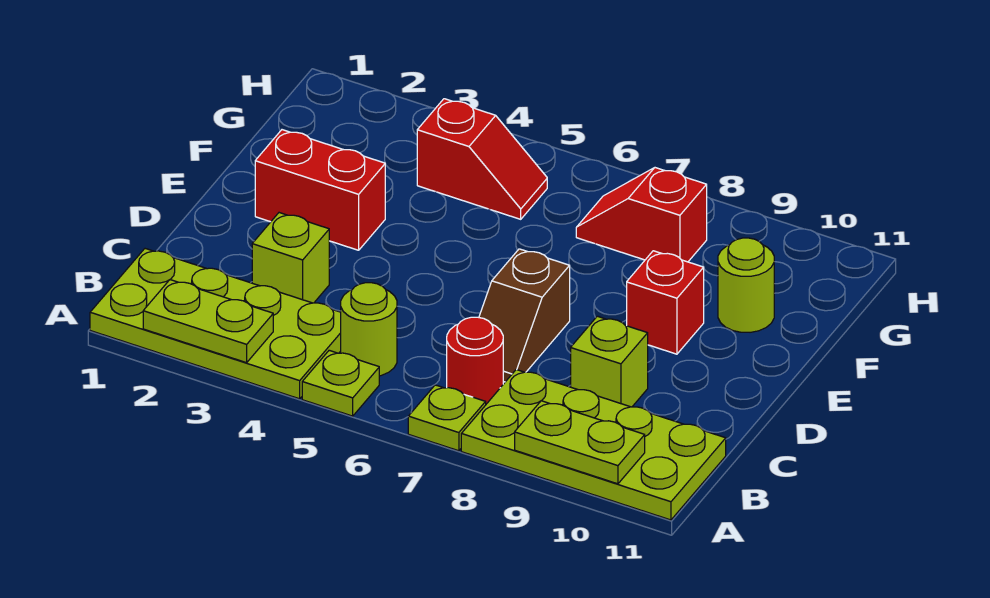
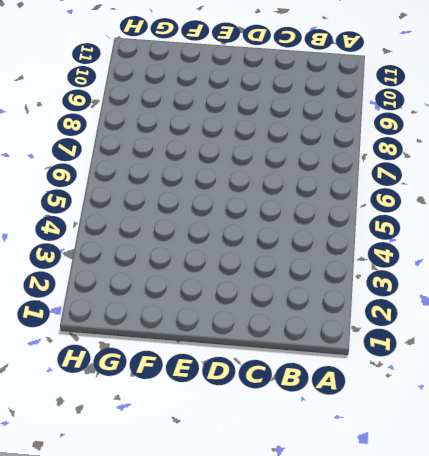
none -> lime 2x4 plate [90,249,341,399]
none -> lime 1x1 plate [302,350,379,416]
none -> lime 1x1 plate [408,385,486,451]

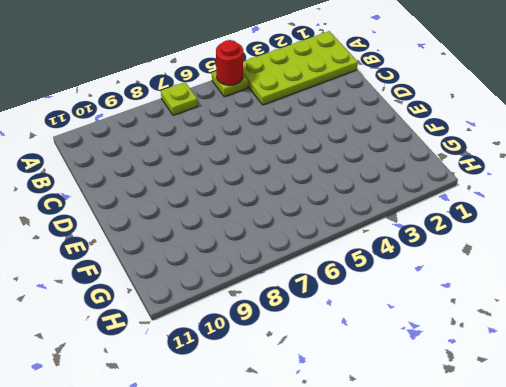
red 1x1 round brick [216,40,243,85] -> red 1x1 round brick moved to [447,317,503,404]
none -> lime 2x4 plate [461,370,726,520]
none -> lime 1x1 round brick [341,283,397,376]
none -> lime 1x1 brick [252,213,329,303]

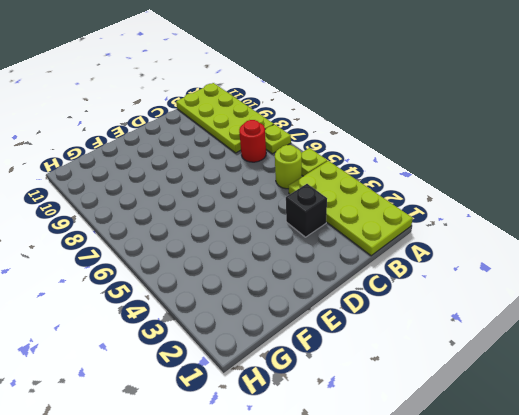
black 1x1 brick [286,184,327,237] -> lime 1x1 brick [252,213,329,303]
none -> brown 1x2 slope [479,249,570,382]
none -> lime 1x1 brick [571,316,648,407]
none -> red 1x2 brick [255,130,385,250]

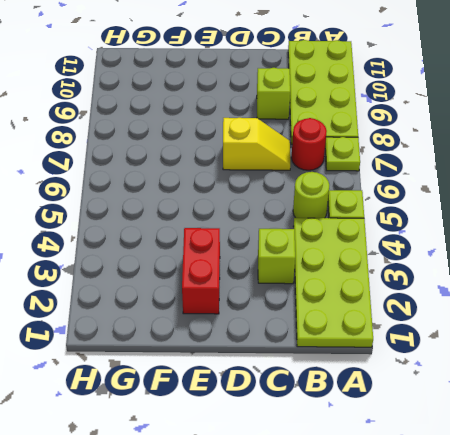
yellow 1x2 slope [223,118,290,170] -> brown 1x2 slope [479,249,570,382]
none -> red 1x1 brick [627,251,704,354]
none -> lime 1x1 round brick [718,238,774,332]
none -> red 1x2 slope [417,99,547,219]

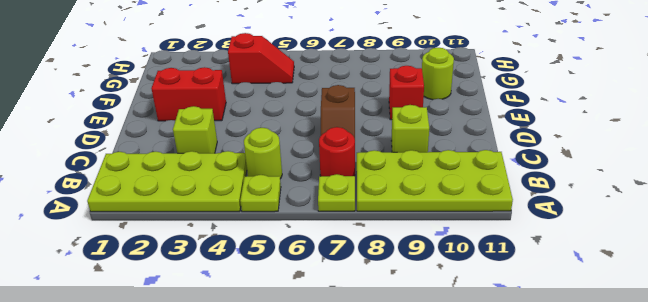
none -> red 1x2 slope [576,168,707,262]
none -> lime 1x2 plate [143,280,273,363]
none -> lime 1x2 plate [515,401,645,484]

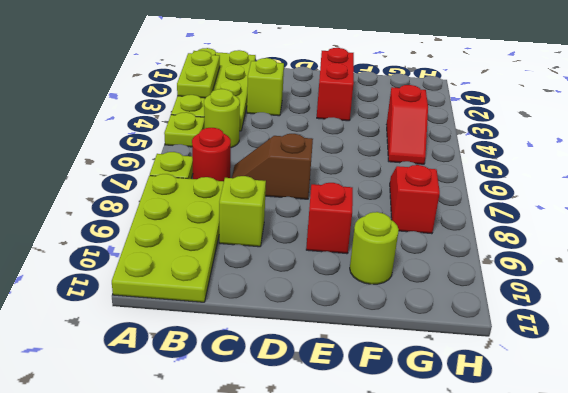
none -> lime 1x2 plate [515,401,645,484]

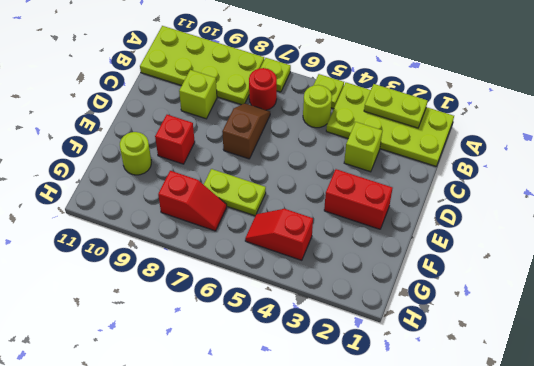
lime 1x2 plate [204,169,266,216] -> lime 1x2 plate moved to [515,401,645,484]

